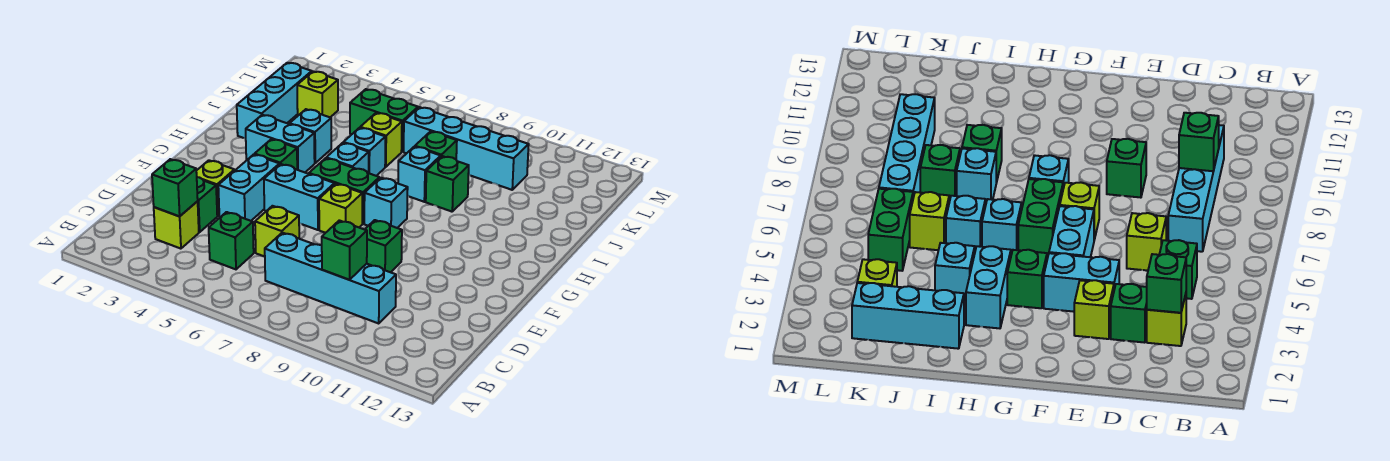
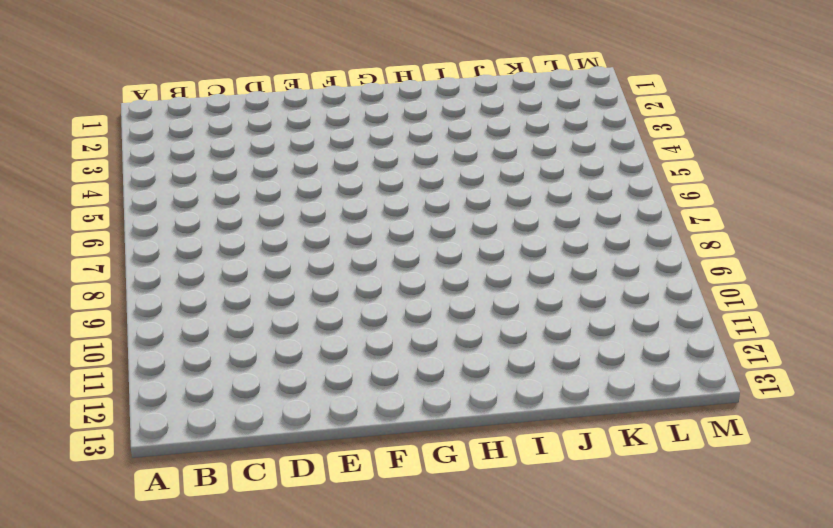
none -> lime 1x1 brick [154,202,199,249]
none -> green 1x1 brick [209,212,254,269]
none -> cyan 1x4 brick [265,233,396,323]

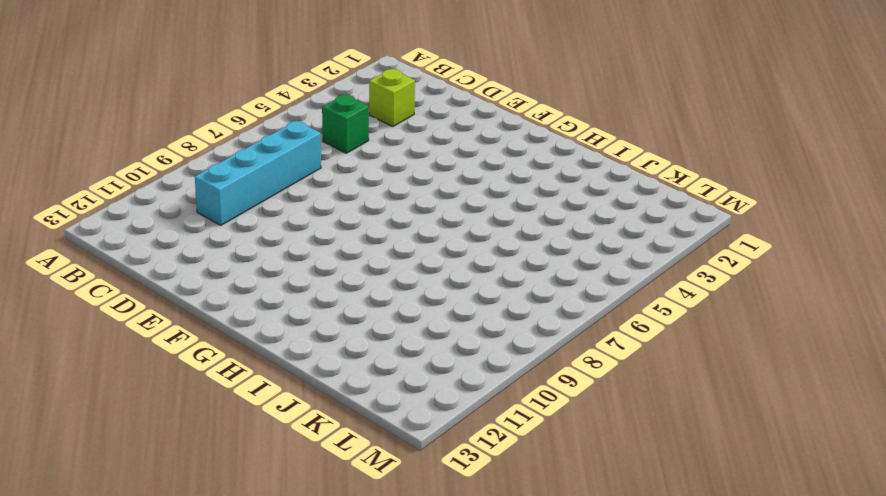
none -> green 1x1 brick [197,177,217,232]
none -> lime 1x1 brick [255,206,299,257]
none -> lime 1x1 brick [196,160,234,216]

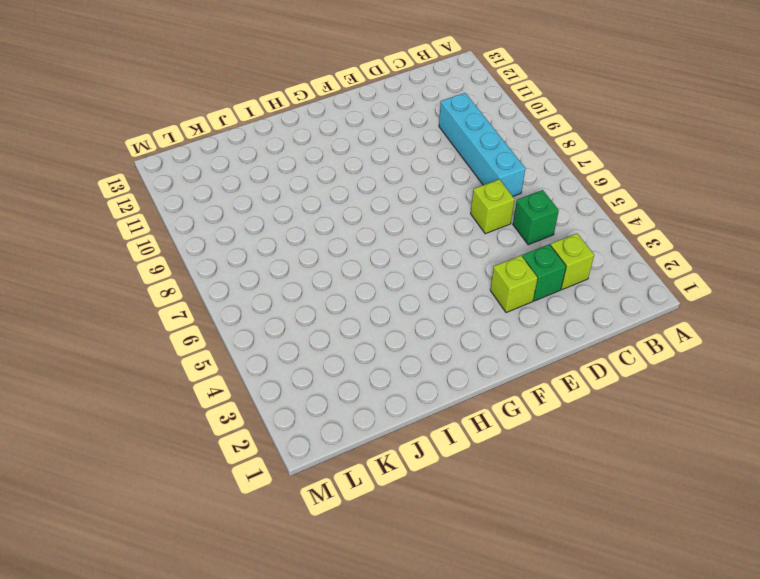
none -> cyan 1x2 brick [218,154,279,221]
none -> green 1x1 brick [365,220,402,272]
none -> cyan 1x2 brick [264,164,334,230]

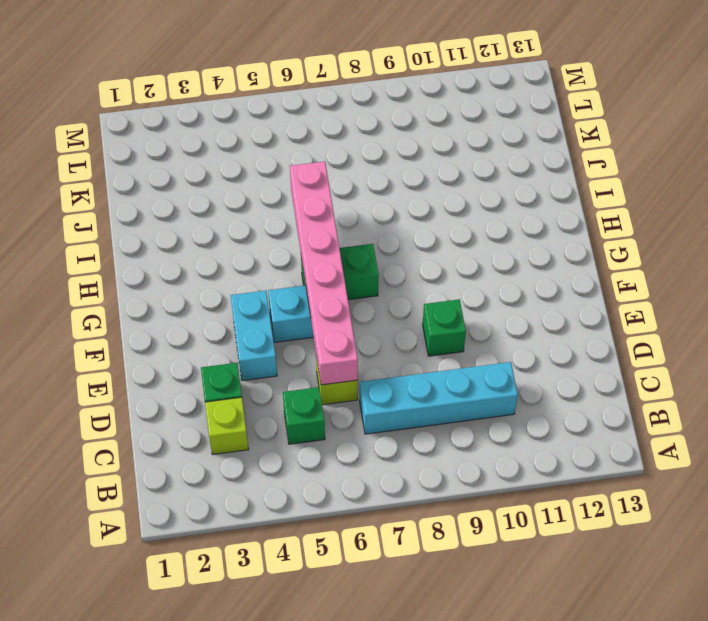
pink 1x6 brick [290,161,358,385] -> none
none -> lime 1x1 brick [196,160,234,216]
none -> lime 1x1 brick [319,184,362,233]
none -> green 1x1 brick [255,139,297,170]

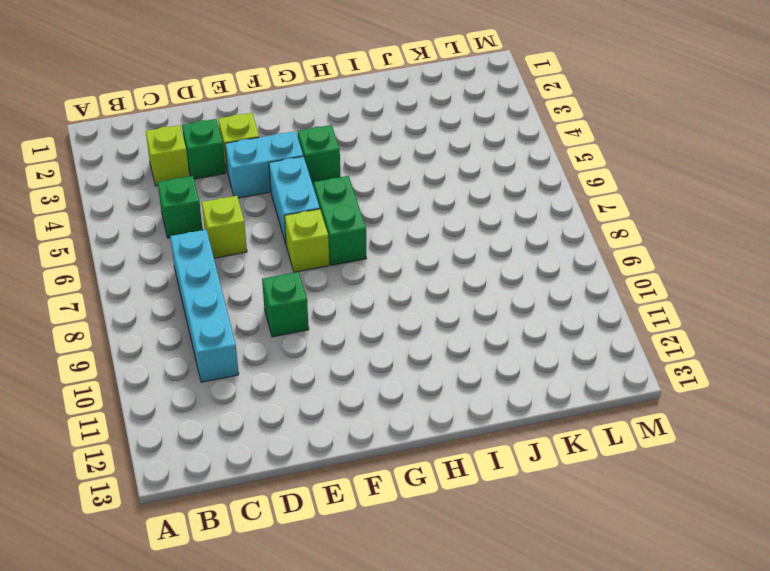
none -> cyan 1x1 brick [364,178,408,228]
none -> cyan 1x2 brick [246,115,315,172]
none -> cyan 1x1 brick [326,143,369,173]

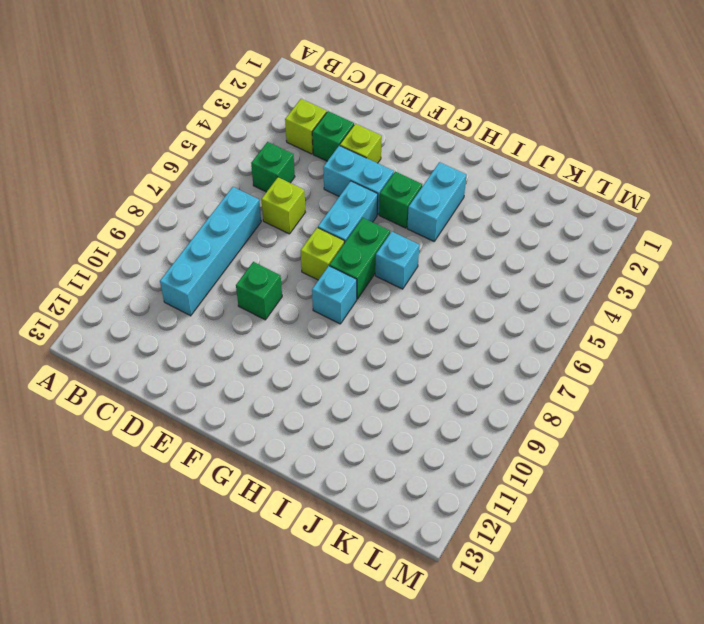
none -> cyan 1x3 brick [237,63,312,138]
none -> cyan 1x1 brick [290,109,331,163]
none -> cyan 1x1 brick [343,128,385,176]

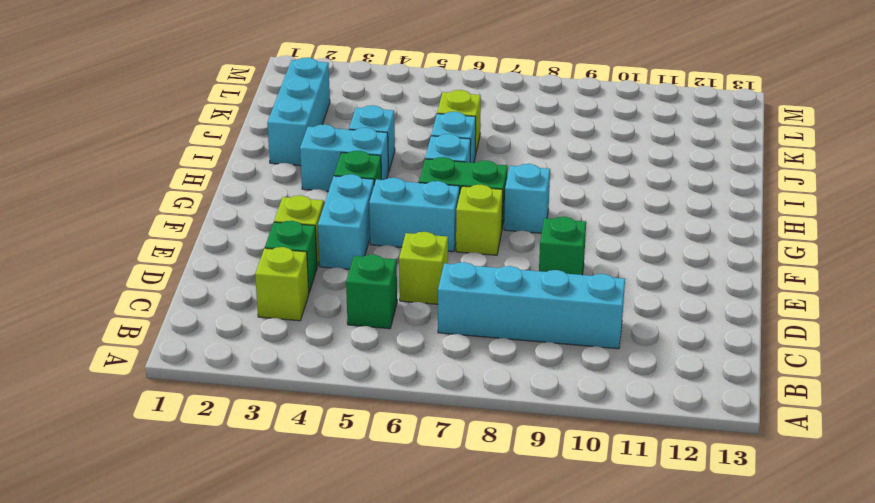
none -> cyan 1x1 brick [398,147,441,202]
none -> green 1x1 brick [426,156,469,212]
none -> green 1x1 brick [415,131,457,159]

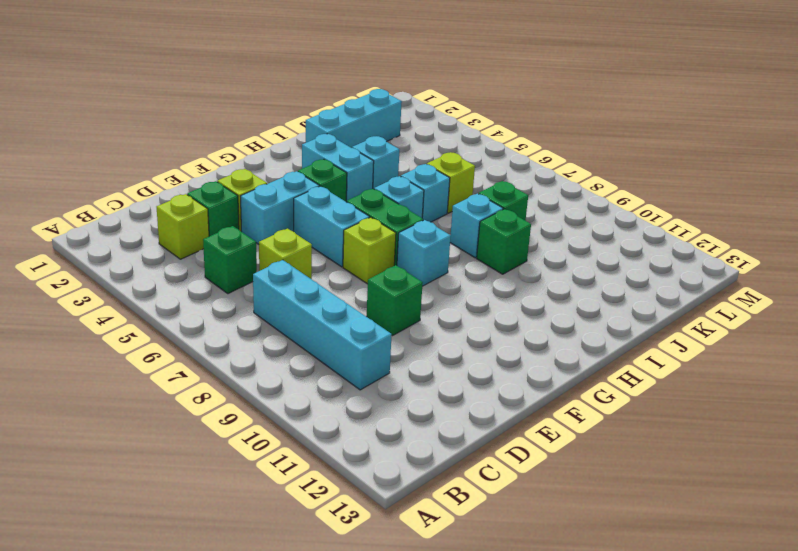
none -> lime 1x1 brick [297,71,338,117]
none -> green 1x2 brick [350,89,418,152]
none -> cyan 1x4 brick [404,107,529,190]

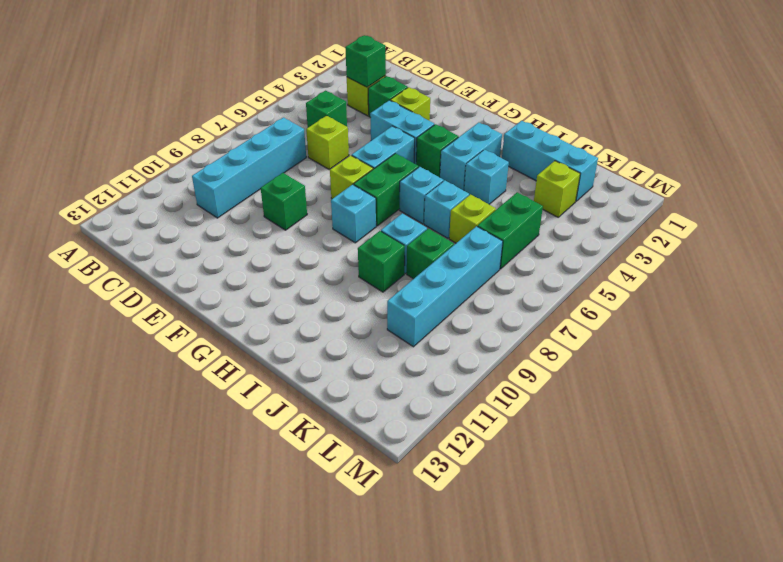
none -> green 1x1 brick [322,220,367,280]

